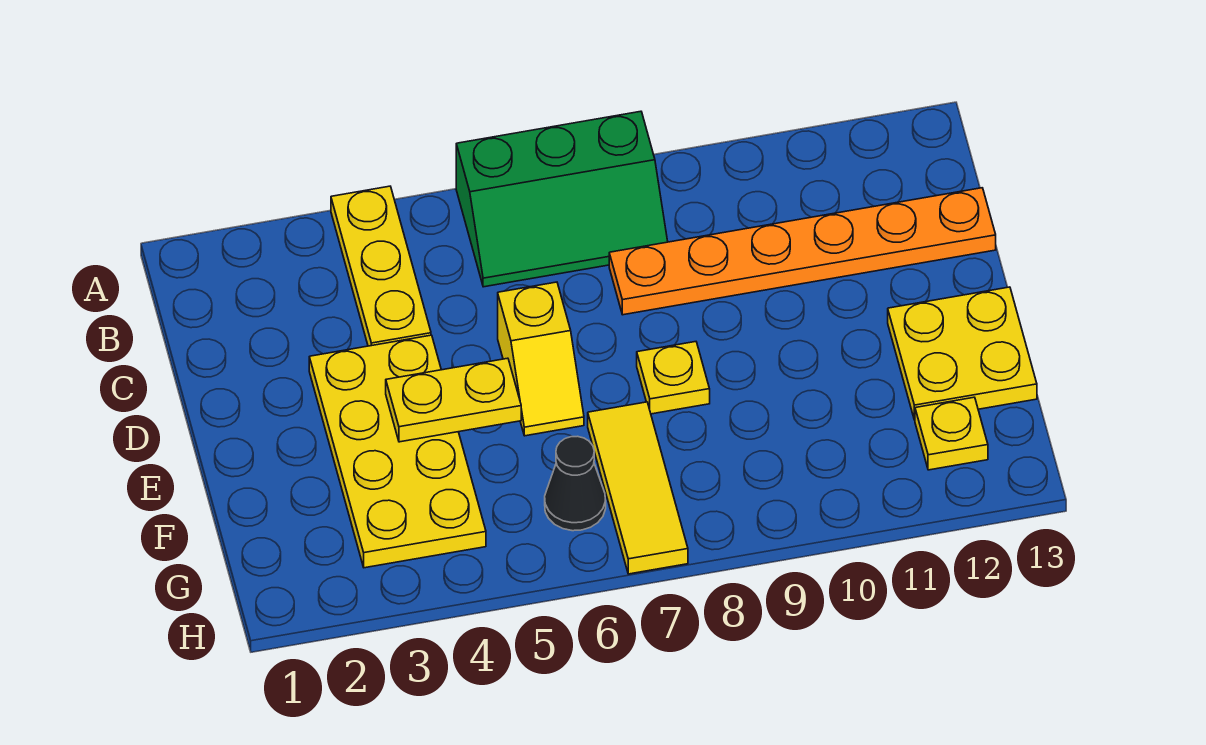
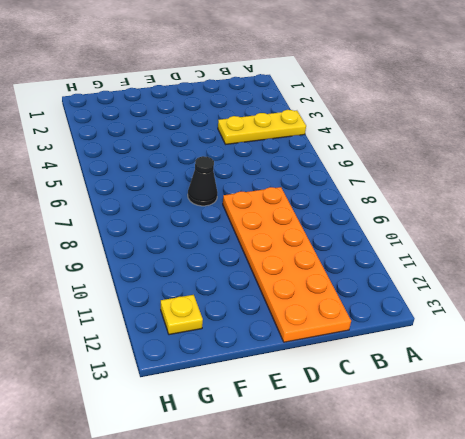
orange 2x6 plate [223,187,351,342] -> orange 1x6 plate [609,188,996,315]
black 1x1 cone [188,156,218,206] -> black 1x1 cone moved to [545,436,606,531]
none -> green 2x3 slope [456,111,668,287]
none -> yellow 2x4 plate [309,335,486,568]

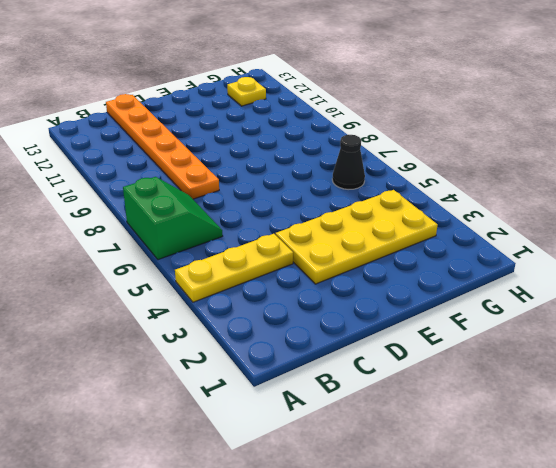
green 2x2 slope [123,177,223,260] -> green 2x3 slope [456,111,668,287]
none -> yellow 1x2 slope [498,282,584,436]
none -> yellow 1x1 plate [637,342,710,414]

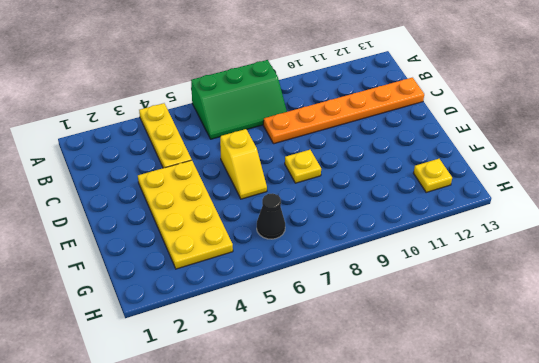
none -> yellow 2x2 plate [888,287,1037,420]
none -> yellow 1x3 tile [588,402,688,574]

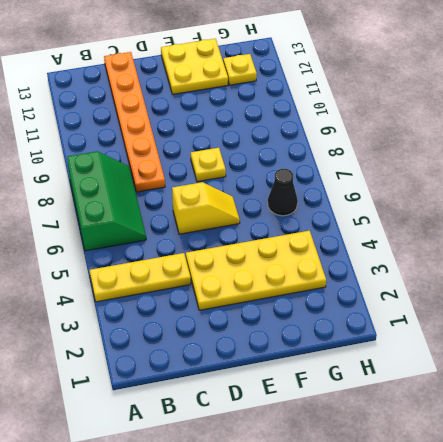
none -> yellow 1x3 tile [588,402,688,574]
none -> yellow 1x2 plate [386,358,521,442]

